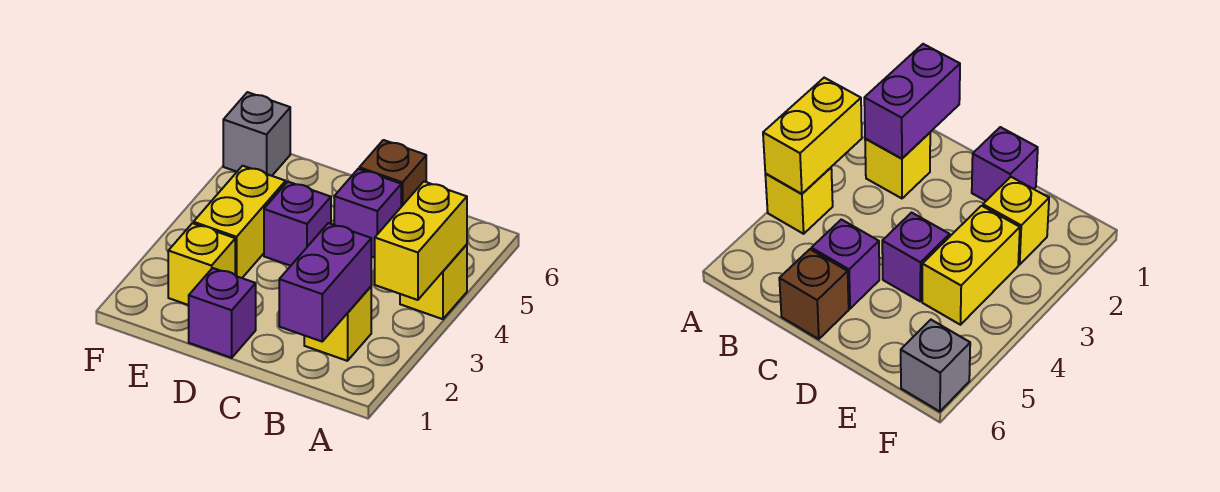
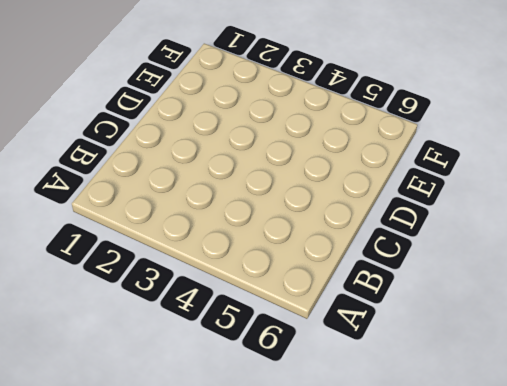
none -> yellow 1x1 brick [400,244,467,319]
none -> yellow 1x1 brick [304,287,371,361]

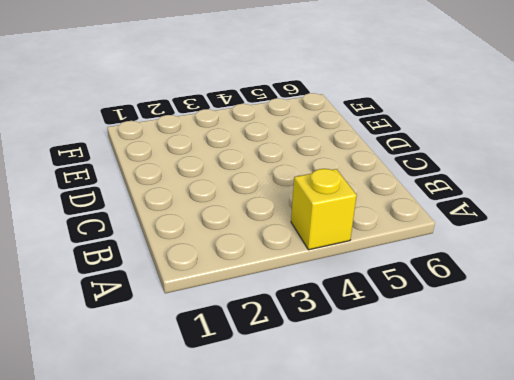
none -> yellow 1x1 brick [304,287,371,361]
none -> purple 1x1 brick [334,169,401,258]

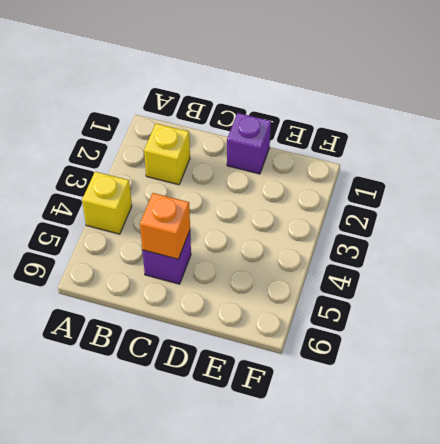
orange 1x1 brick [140,193,190,259] -> none
none -> brown 1x1 brick [359,140,426,207]
none -> purple 1x1 brick [264,182,331,266]

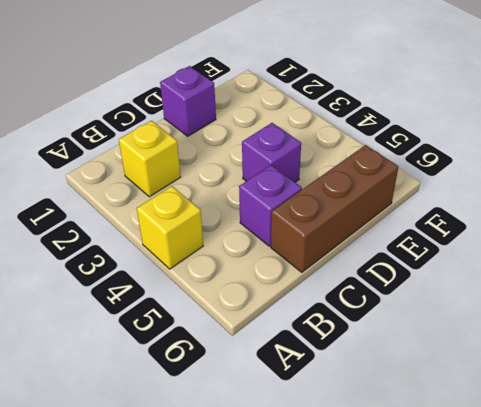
brown 1x3 brick [271,145,398,272] -> brown 1x1 brick [359,140,426,207]
none -> yellow 1x1 brick [168,223,235,305]
none -> yellow 1x2 brick [194,166,286,278]

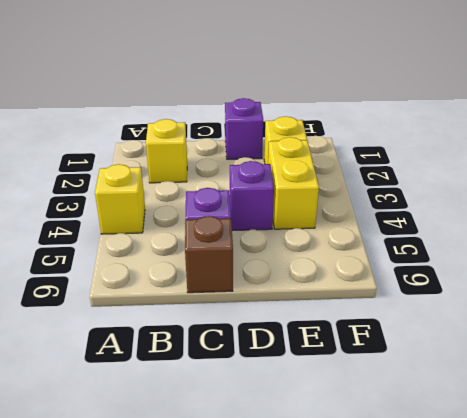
none -> grey 1x1 brick [223,92,290,176]
none -> yellow 1x2 brick [375,182,467,300]

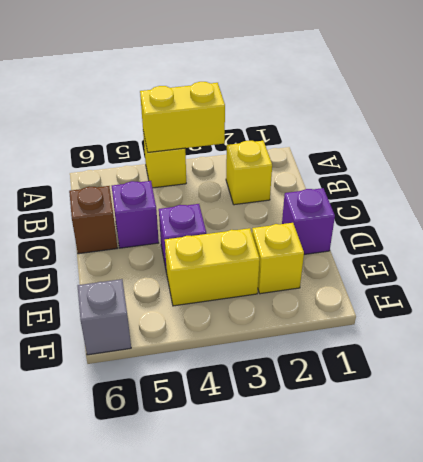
none -> purple 1x2 brick [279,223,371,341]

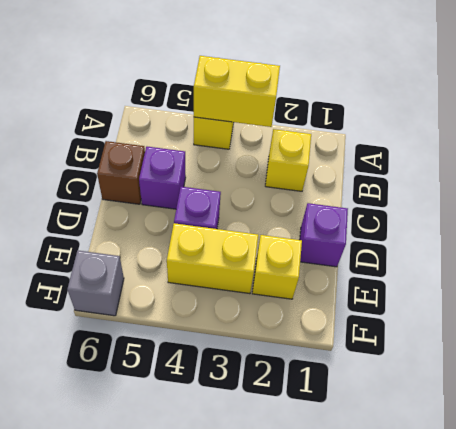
none -> purple 1x2 brick [279,223,371,341]

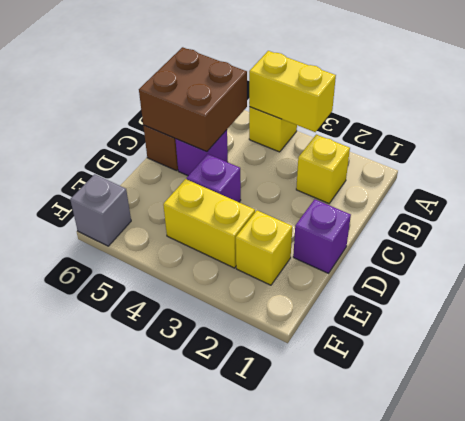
brown 2x2 brick [139,47,247,152] -> none
none -> purple 1x2 brick [279,223,371,341]

